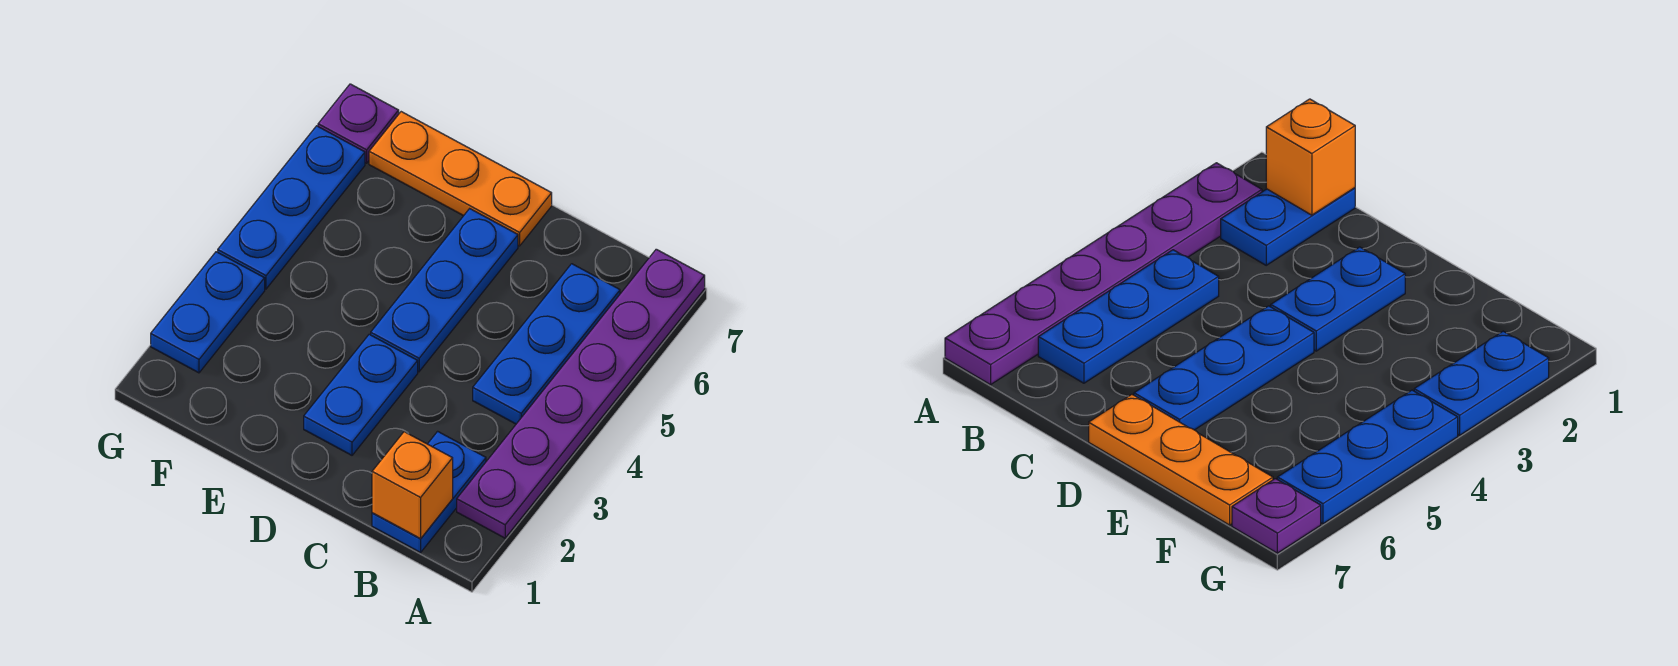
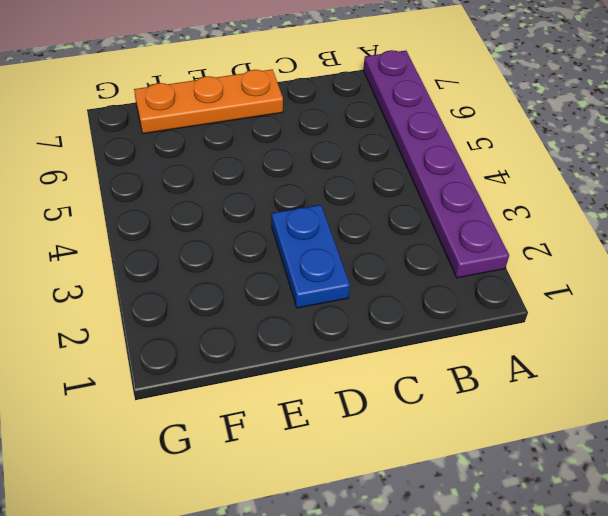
none -> blue 1x2 plate [372,431,486,553]
none -> blue 1x3 plate [473,264,620,424]

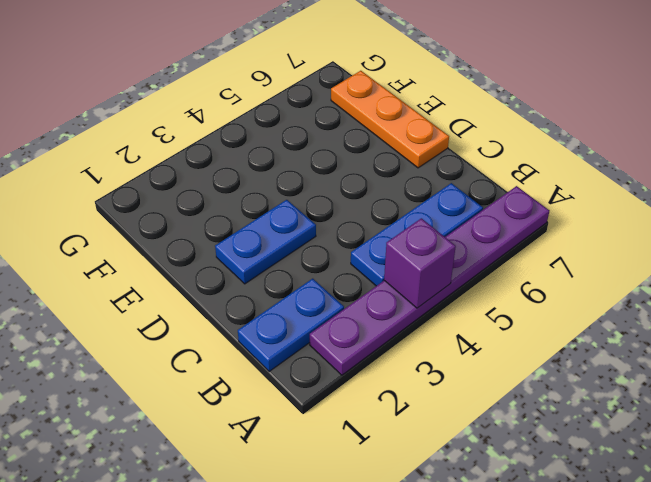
purple 1x1 brick [384,218,456,308] -> none
none -> blue 1x3 plate [371,209,518,372]
none -> blue 1x2 plate [151,252,265,373]

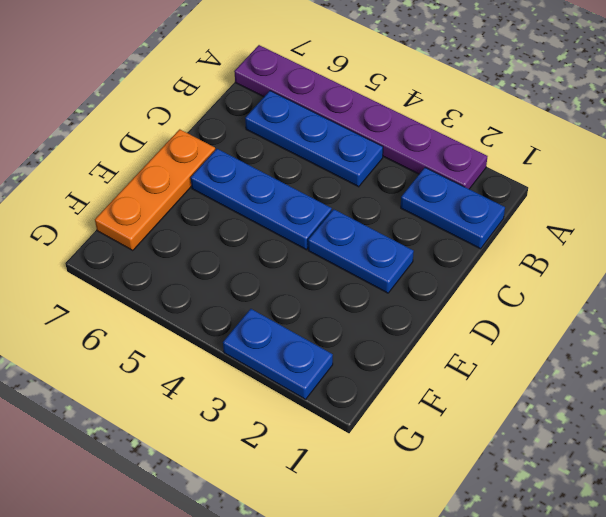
none -> blue 1x3 plate [218,126,365,289]
none -> purple 1x1 plate [318,84,399,163]

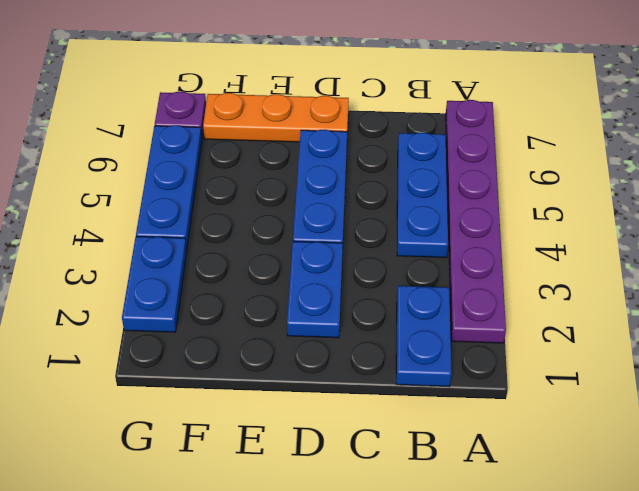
none -> orange 1x1 brick [372,432,453,539]

